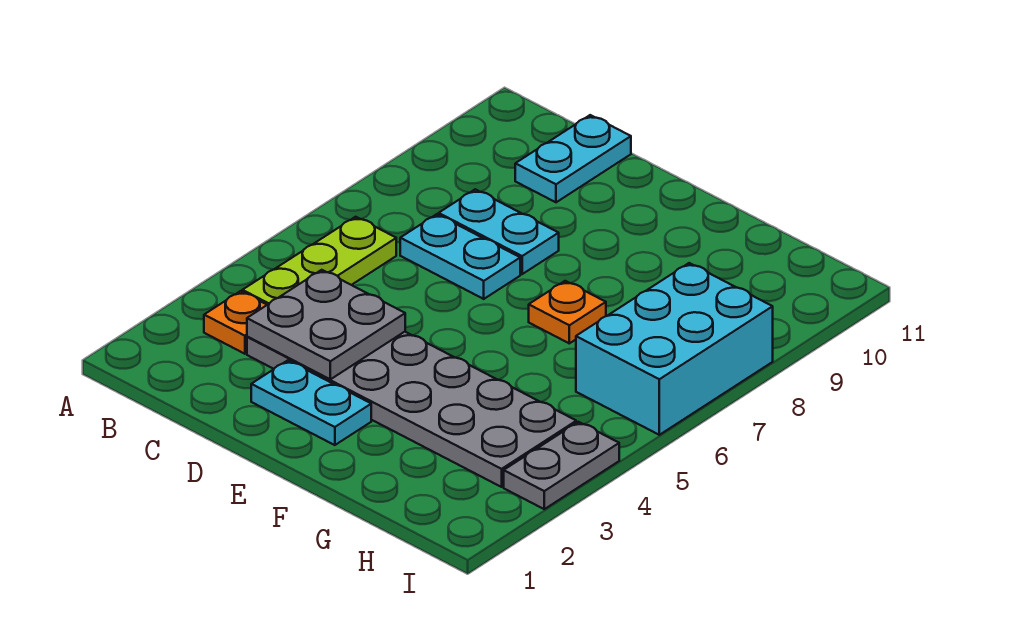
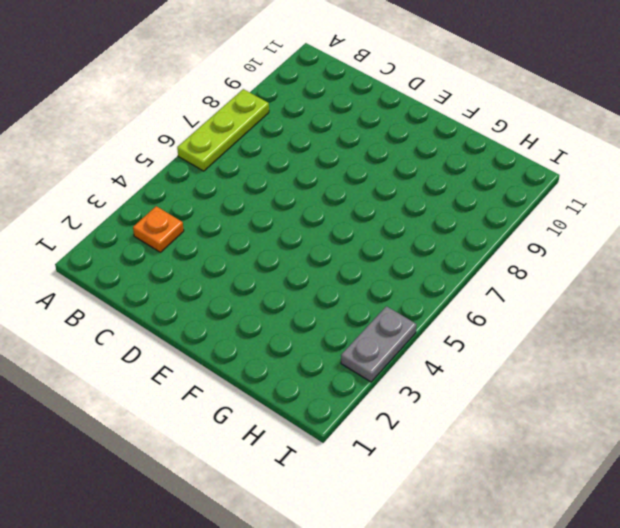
lime 1x3 plate [177,89,269,171] -> lime 1x3 plate moved to [242,217,396,305]
none -> grey 2x6 plate [247,332,576,487]
none -> cyan 1x2 plate [400,214,520,299]

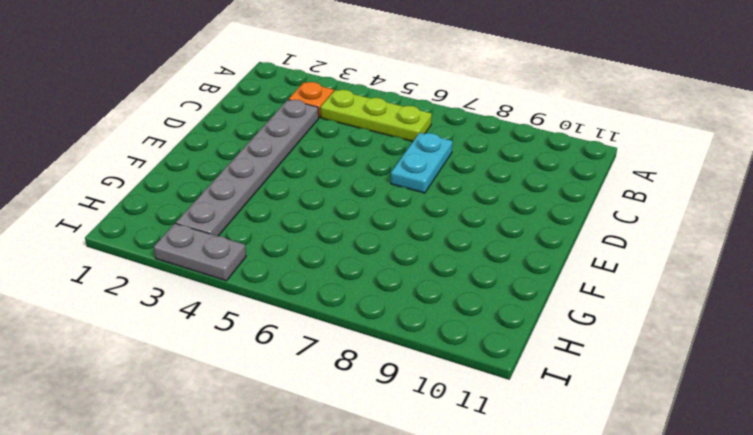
grey 1x6 plate [176,100,319,236] -> grey 2x6 plate [247,332,576,487]
none -> cyan 1x2 plate [439,189,559,274]
none -> cyan 1x2 plate [515,115,631,202]

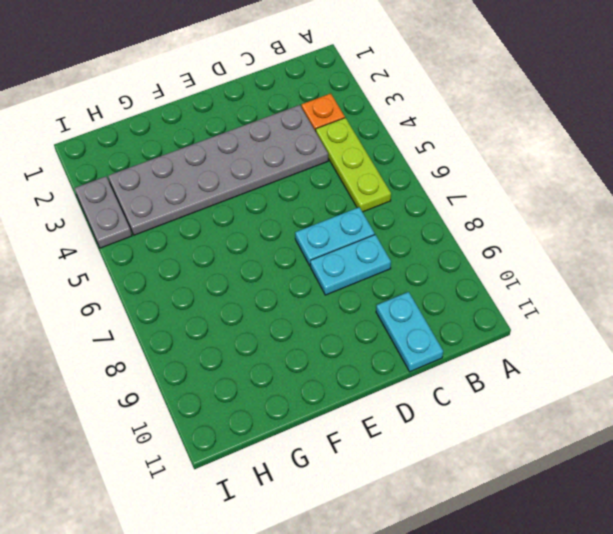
none -> cyan 1x2 plate [251,360,371,445]
none -> orange 1x1 plate [529,281,606,343]

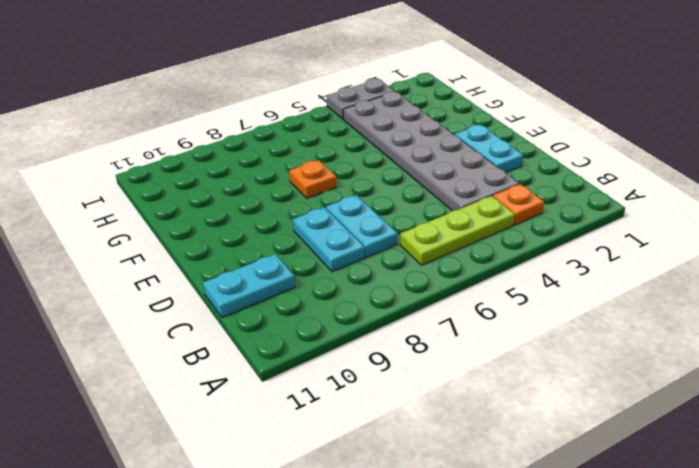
none -> cyan 2x3 brick [576,263,773,435]
none -> grey 2x2 plate [247,270,405,379]

